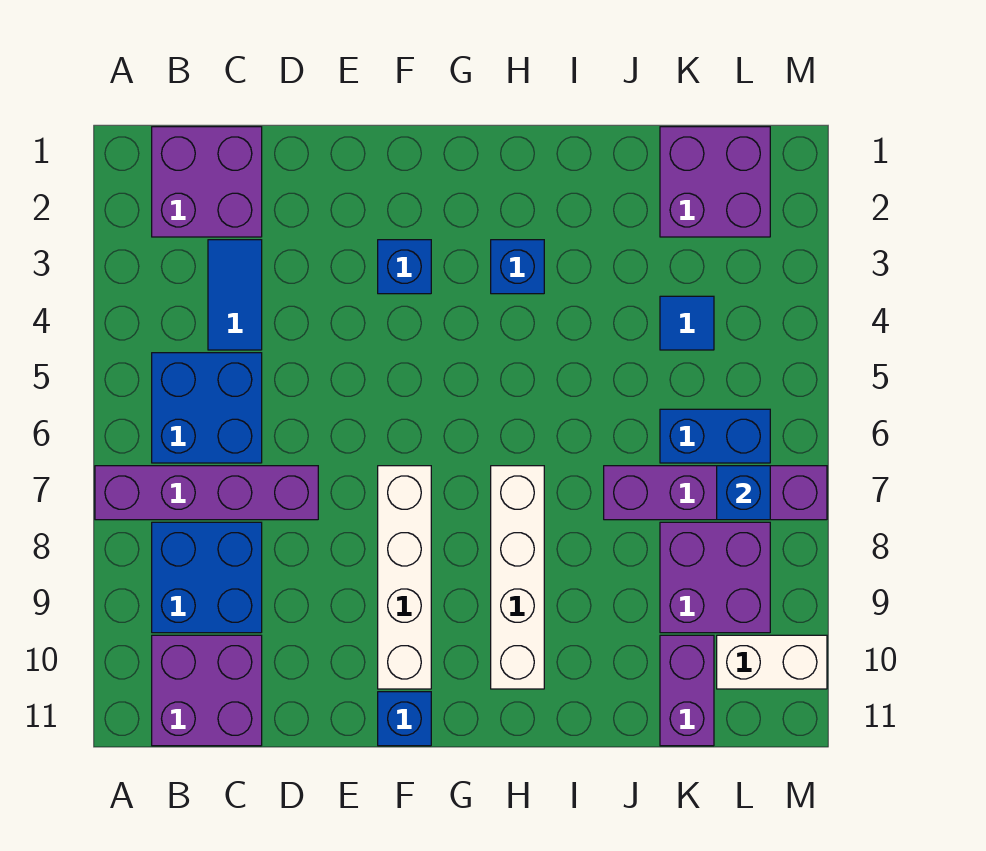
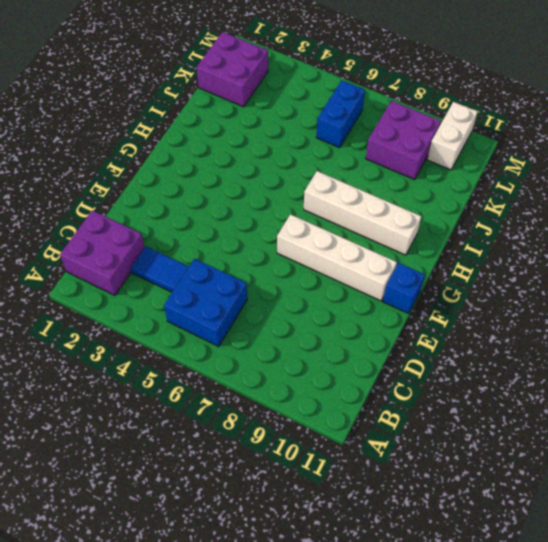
none -> purple 1x4 brick [95,466,318,520]
none -> blue 2x2 brick [152,522,262,633]
none -> purple 2x2 brick [152,635,262,746]

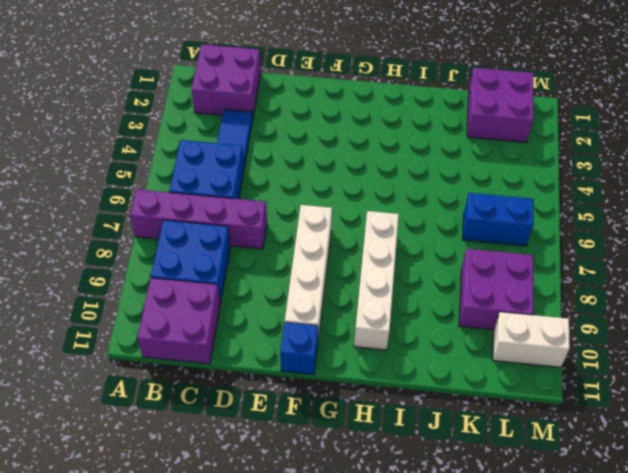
none -> blue 1x1 brick [378,240,431,294]
none -> blue 1x1 brick [491,240,544,294]
none -> purple 1x4 brick [604,466,827,520]

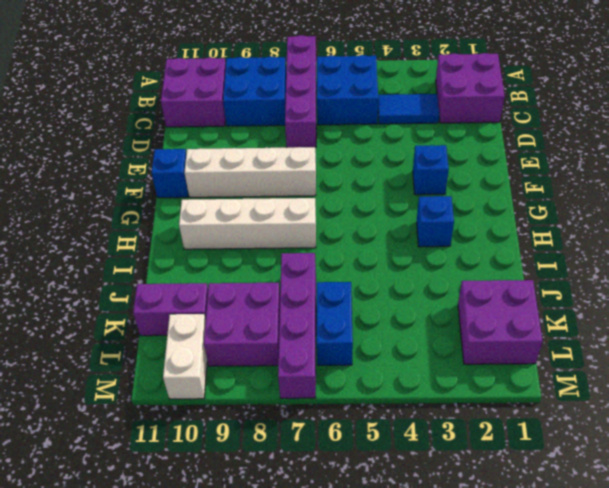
none -> blue 1x1 tile [660,296,714,350]
none -> blue 1x1 brick [717,466,770,520]

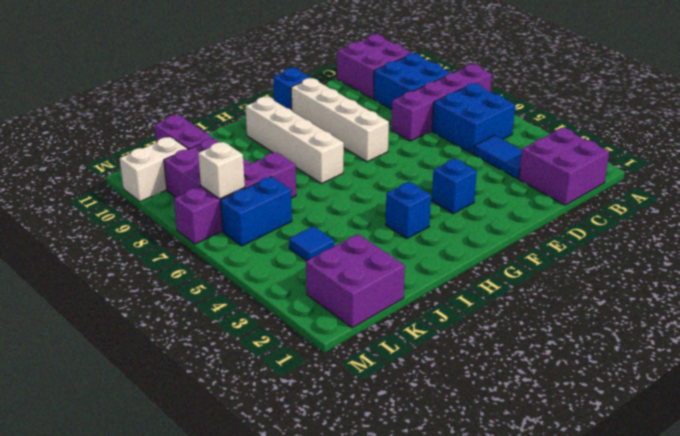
white 1x1 brick [198,142,245,199] -> blue 1x1 brick [717,466,770,520]

